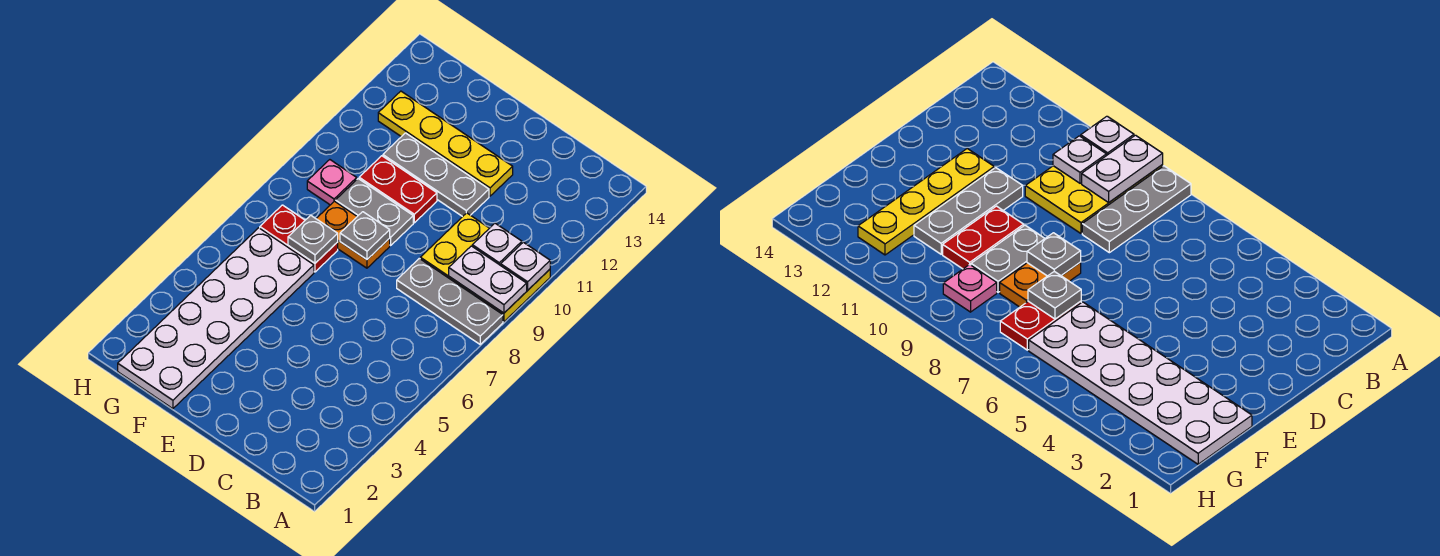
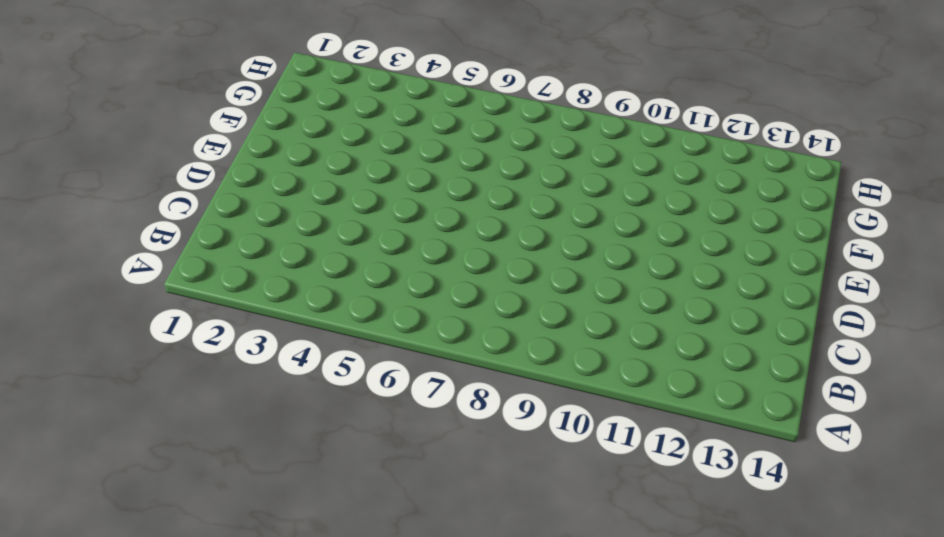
none -> grey 1x3 plate [397,258,503,344]
none -> yellow 2x3 plate [420,213,550,322]
none -> grey 1x3 plate [383,133,489,217]

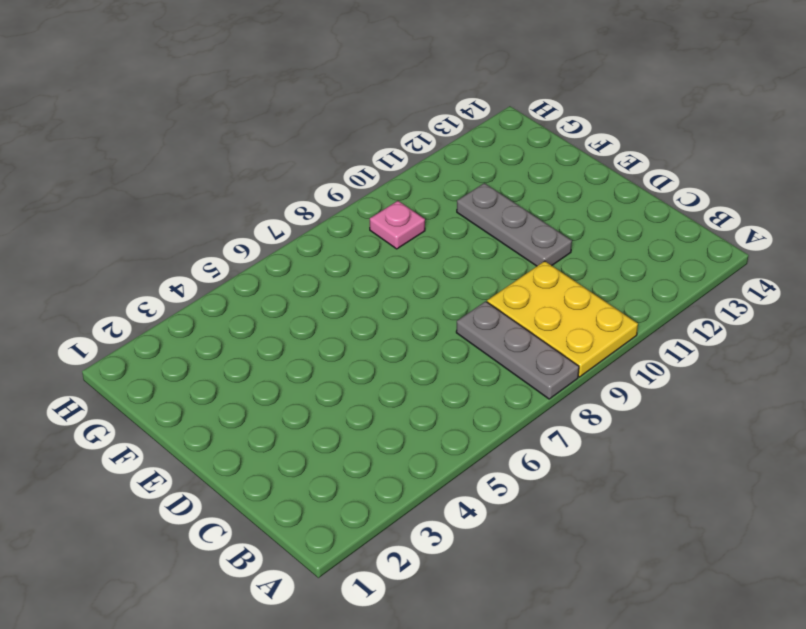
none -> yellow 1x4 plate [378,91,513,196]
none -> orange 1x2 plate [316,201,390,268]
none -> grey 1x2 plate [335,179,413,245]

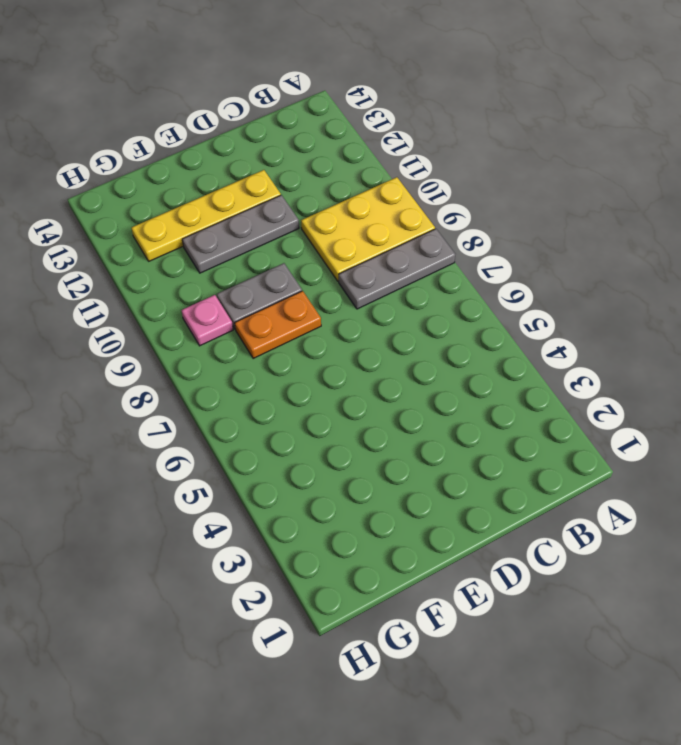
none -> red 1x2 plate [359,156,437,223]
none -> white 2x6 plate [118,228,314,409]
none -> red 1x2 plate [260,205,338,272]

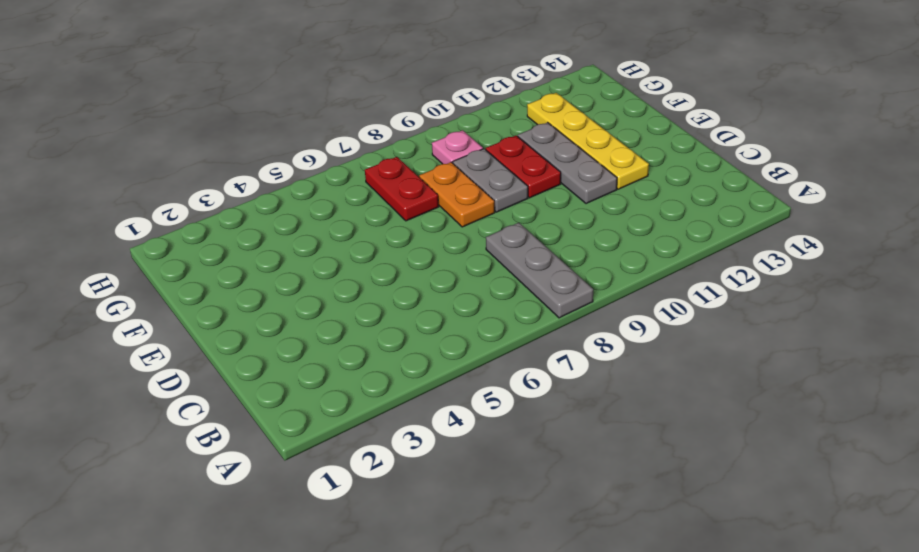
none -> yellow 2x3 plate [420,213,550,322]
none -> white 2x6 plate [118,228,314,409]
none -> white 1x2 plate [449,246,527,313]

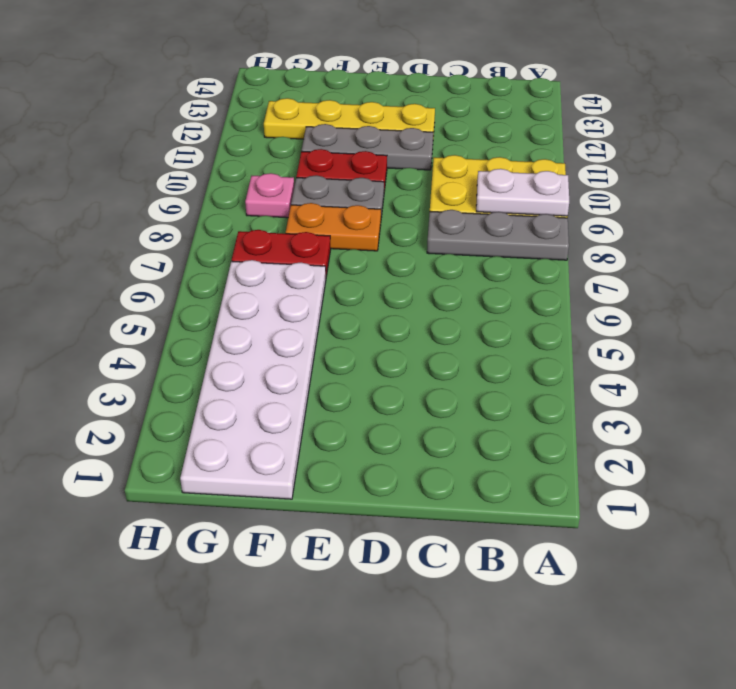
none -> white 1x1 plate [501,242,550,290]
none -> white 1x1 plate [472,223,522,265]
none -> grey 1x1 plate [340,212,390,259]

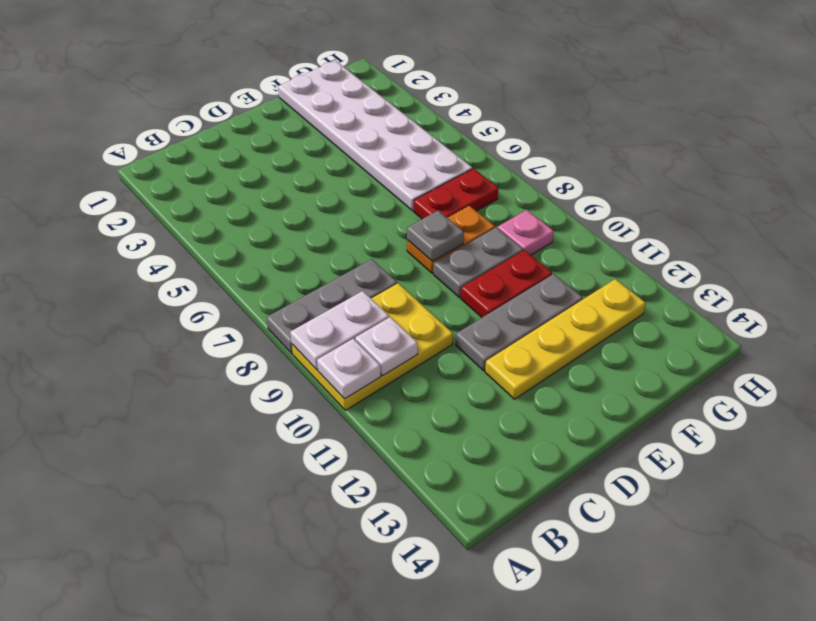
none -> grey 1x1 plate [288,215,338,263]

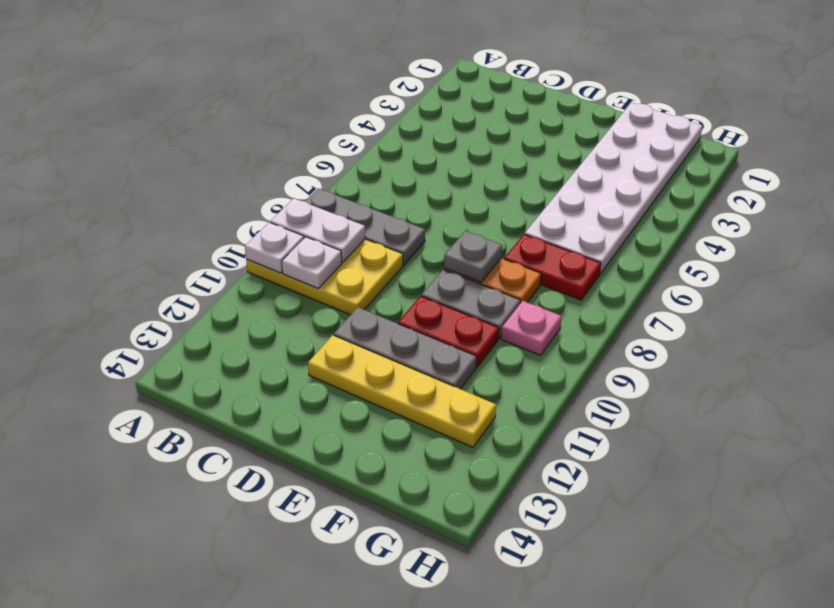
none -> grey 1x1 plate [288,215,338,263]

